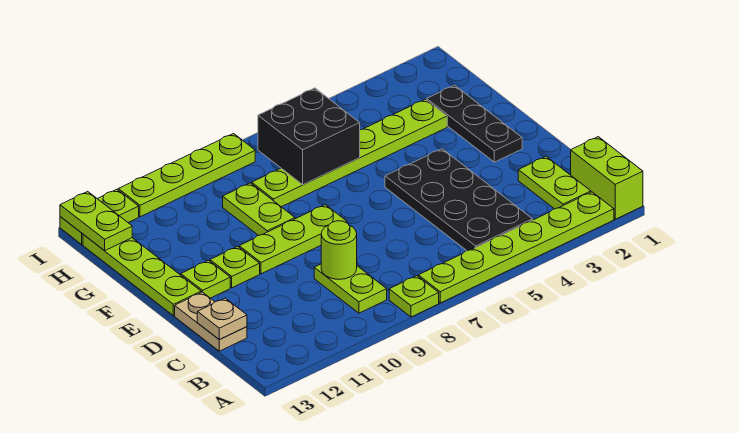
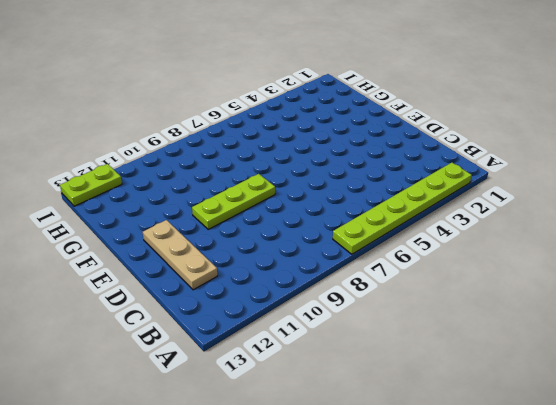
tan 1x3 plate [143,220,217,290] -> lime 1x1 plate [181,260,230,298]
none -> lime 1x2 brick [571,137,643,219]
none -> lime 1x1 plate [389,276,439,317]
none -> lime 1x2 plate [518,157,591,209]

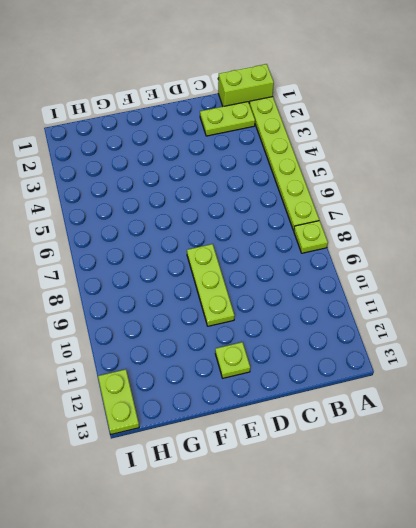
none -> black 2x4 plate [385,149,533,251]
none -> lime 1x2 plate [314,264,387,313]
none -> tan 1x2 plate [175,292,247,351]

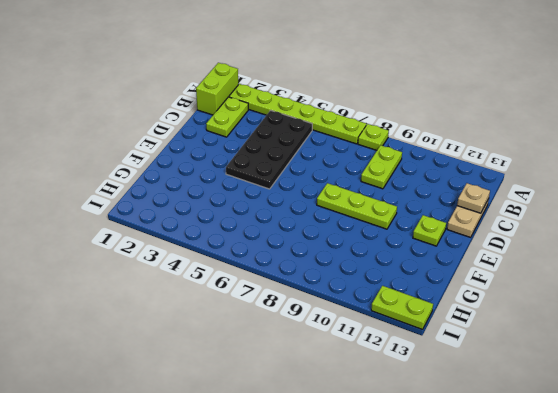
none -> black 1x3 plate [427,85,522,162]
none -> lime 1x1 plate [210,246,260,288]
none -> lime 1x4 plate [83,234,201,316]

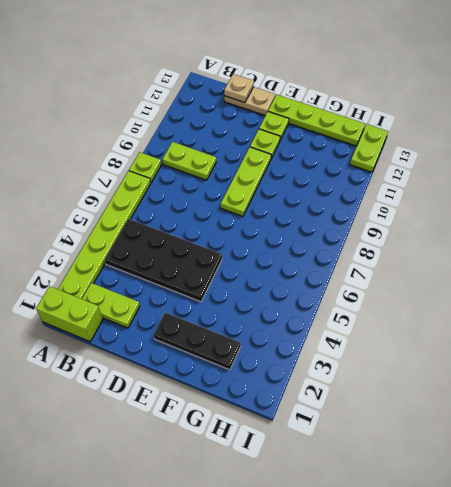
none -> lime 1x2 plate [223,183,295,235]
none -> lime 1x6 plate [252,99,447,207]
none -> lime 1x4 plate [118,134,255,217]

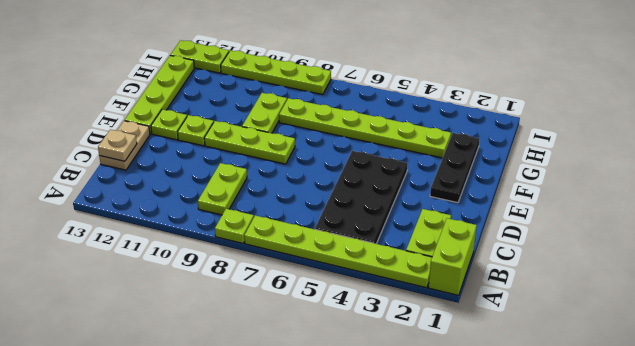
none -> lime 1x1 round brick [321,221,357,279]
none -> black 2x2 brick [258,88,360,185]
none -> lime 1x2 plate [60,192,132,251]

